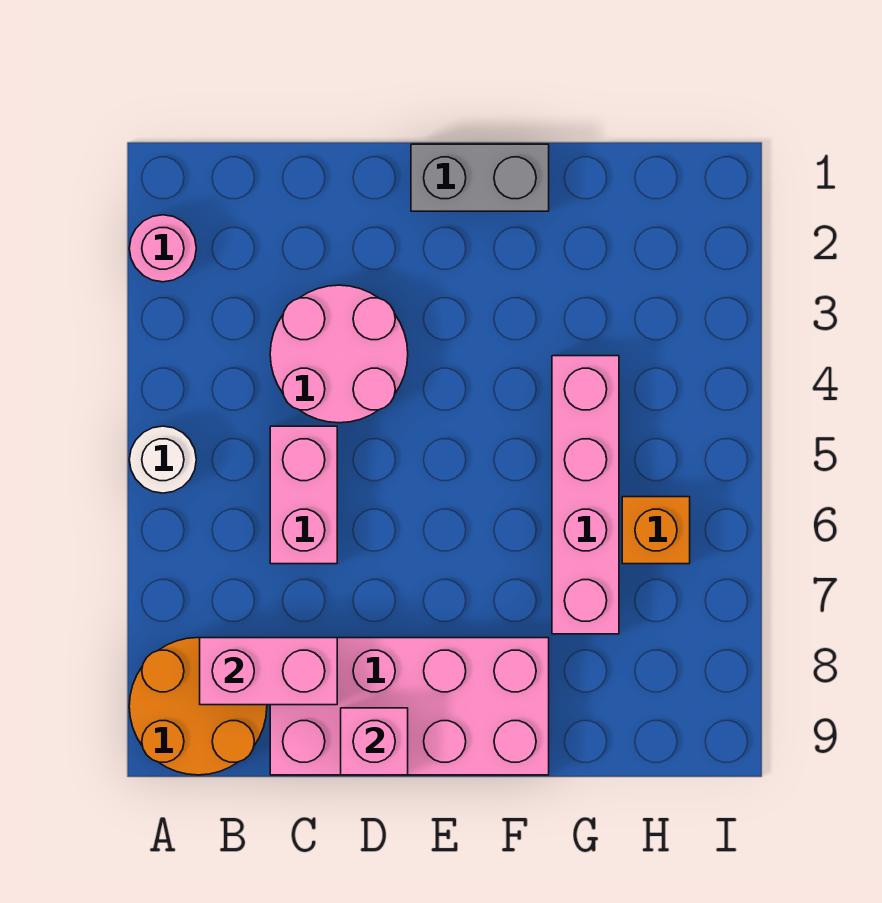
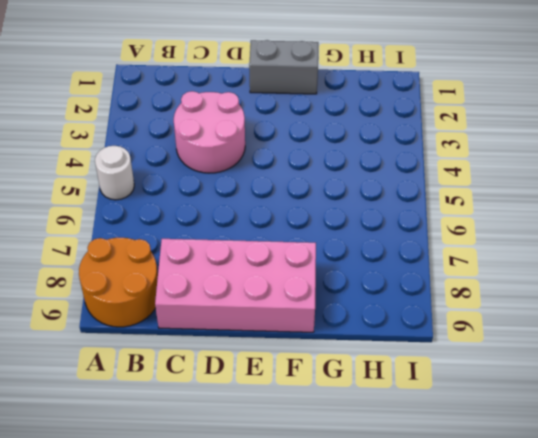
none -> pink 1x1 round brick [129,215,196,282]
none -> pink 1x2 brick [270,426,337,564]

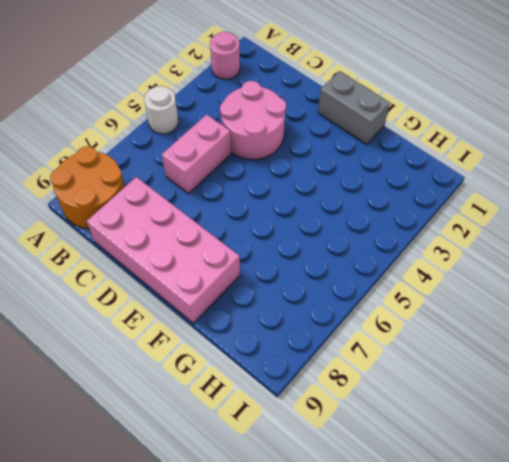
none -> pink 1x4 brick [552,356,619,634]
none -> orange 1x1 brick [622,497,690,564]

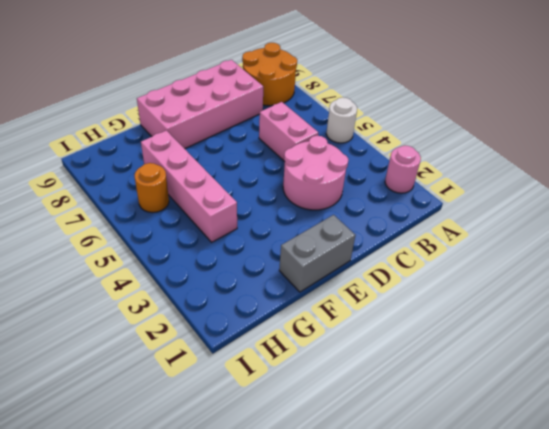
orange 1x1 round brick [135,163,169,213] -> orange 1x1 brick [622,497,690,564]
none -> pink 1x2 brick [200,638,337,705]
none -> pink 1x1 brick [341,708,408,775]

